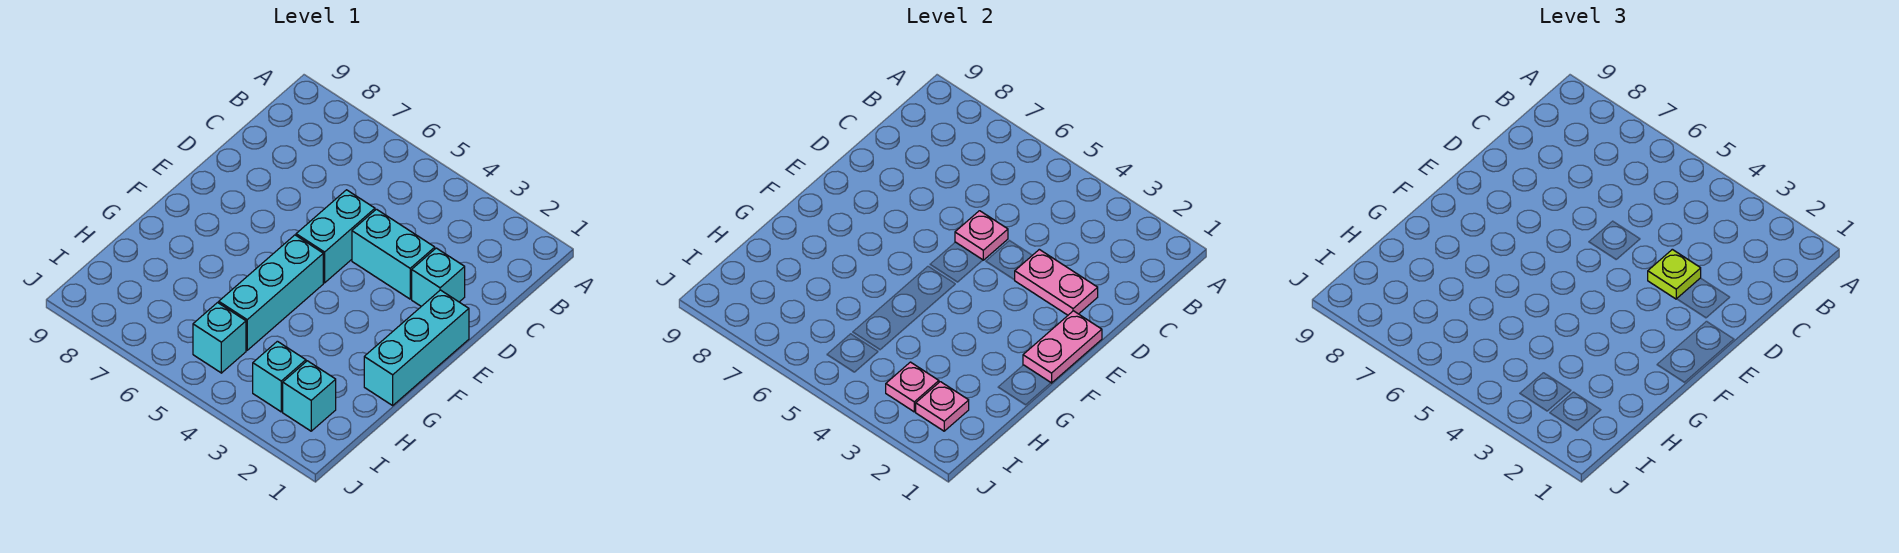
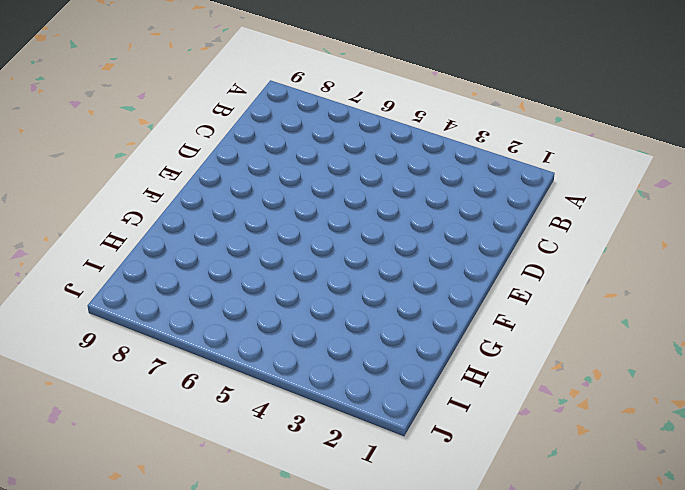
none -> cyan 1x1 brick [412,248,465,306]
none -> cyan 1x2 brick [352,209,435,299]
none -> cyan 1x2 brick [296,190,375,283]

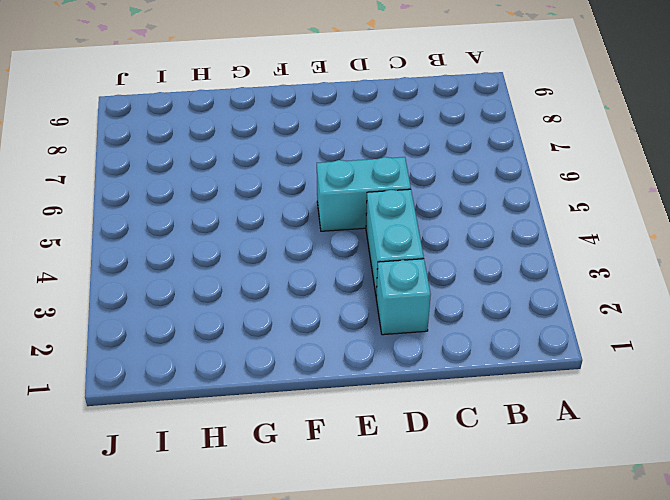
none -> cyan 1x3 brick [364,290,469,405]
none -> cyan 1x3 brick [219,235,323,350]
none -> cyan 1x1 brick [283,361,336,431]

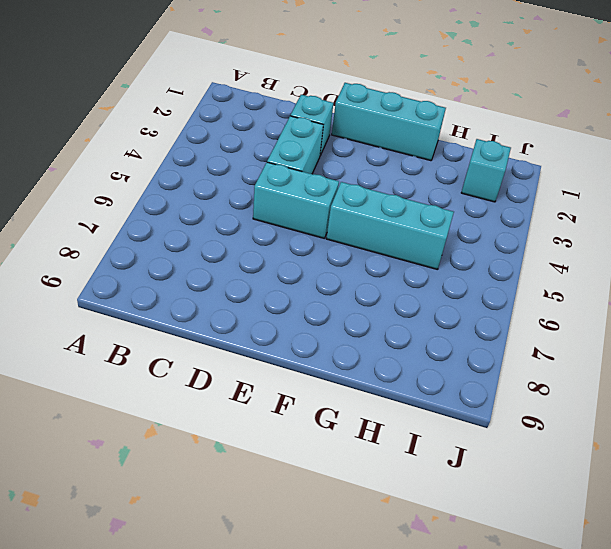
none -> cyan 1x1 brick [253,341,306,412]
none -> cyan 1x1 brick [193,303,246,373]
none -> pink 1x2 plate [1015,249,1098,315]

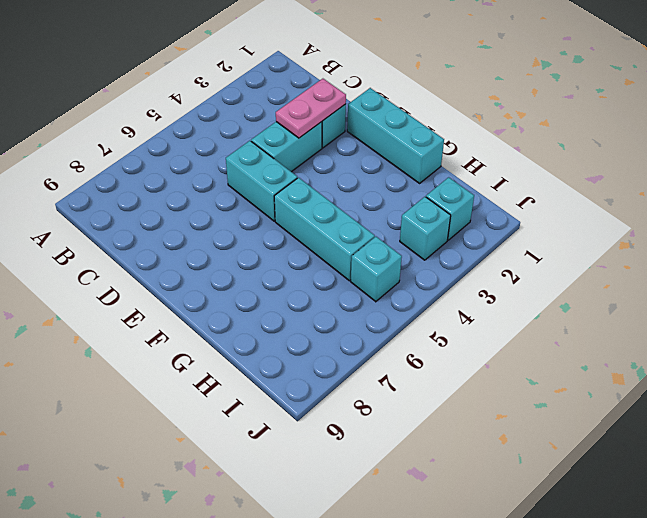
none -> pink 1x1 plate [955,211,1008,260]
none -> pink 1x2 plate [1023,311,1102,383]
none -> pink 1x1 plate [916,382,969,431]

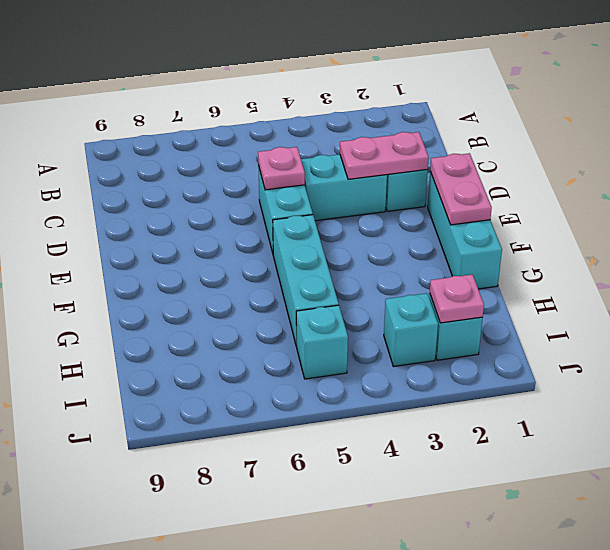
none -> pink 1x1 plate [886,362,939,412]
none -> lime 1x1 plate [1648,249,1701,299]

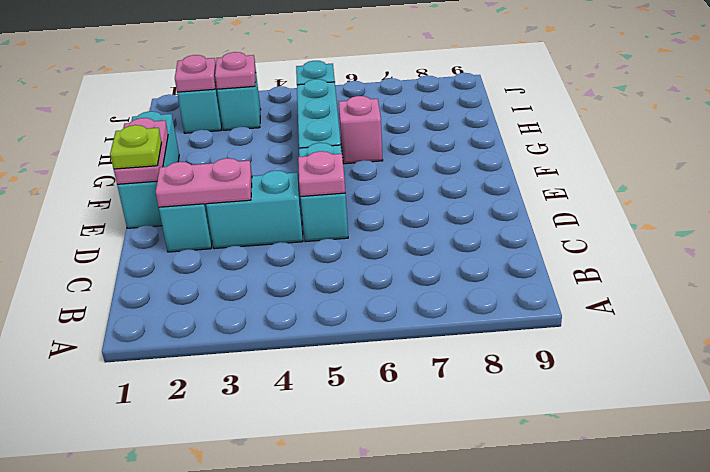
lime 1x1 plate [110,125,162,169] -> lime 1x1 plate moved to [1648,249,1701,299]
pink 1x1 brick [339,96,383,164] -> none

